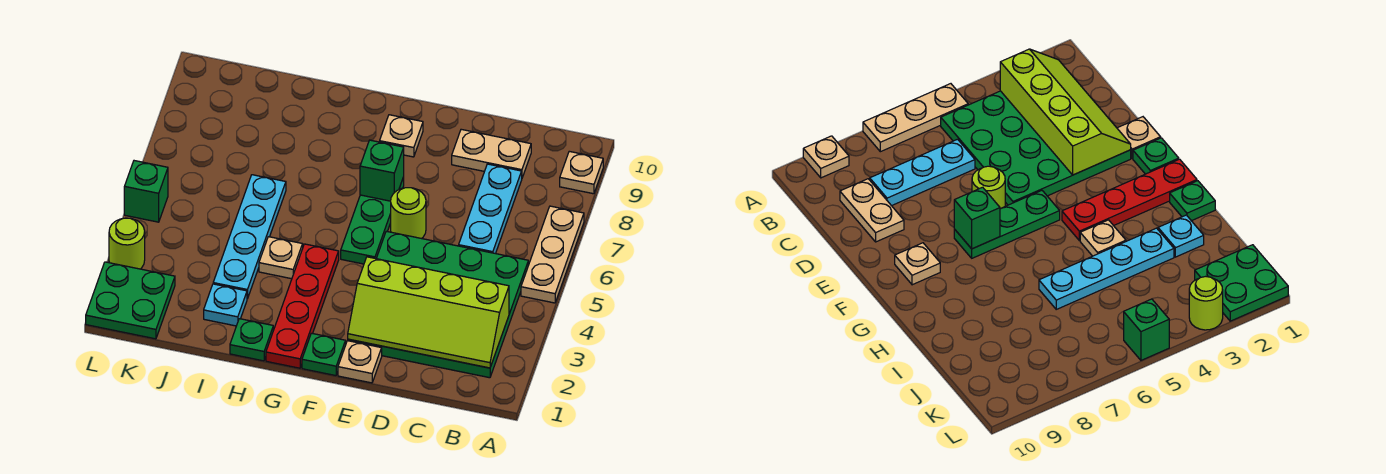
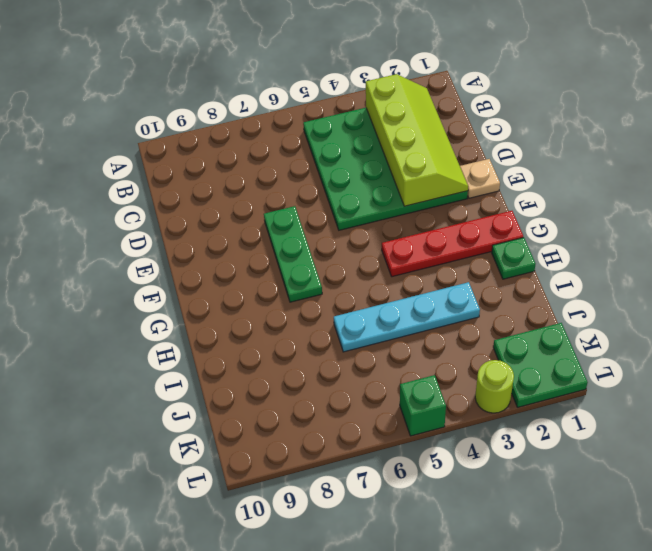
green 1x3 plate [264,206,322,302] -> green 1x3 plate turned to [341,177,404,264]
none -> tan 1x3 plate [521,206,584,303]
none -> tan 1x1 plate [560,151,603,194]
none -> cyan 1x3 plate [459,164,522,254]

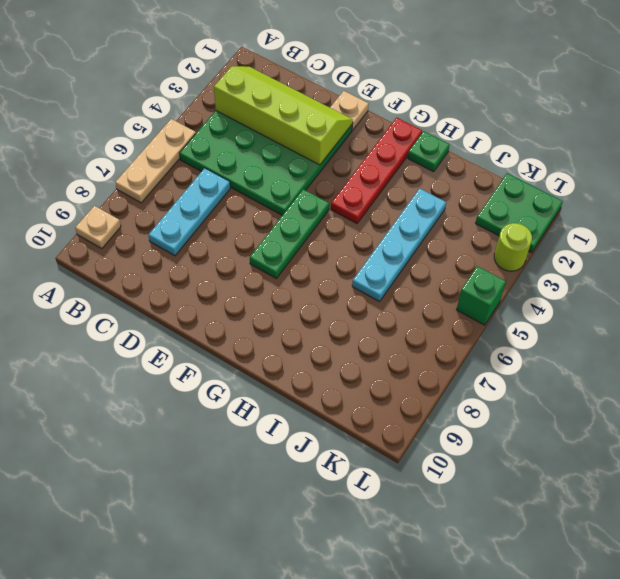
none -> tan 1x2 plate [452,129,531,178]
none -> lime 1x1 round brick [391,188,426,239]
none -> green 1x1 plate [302,333,346,376]

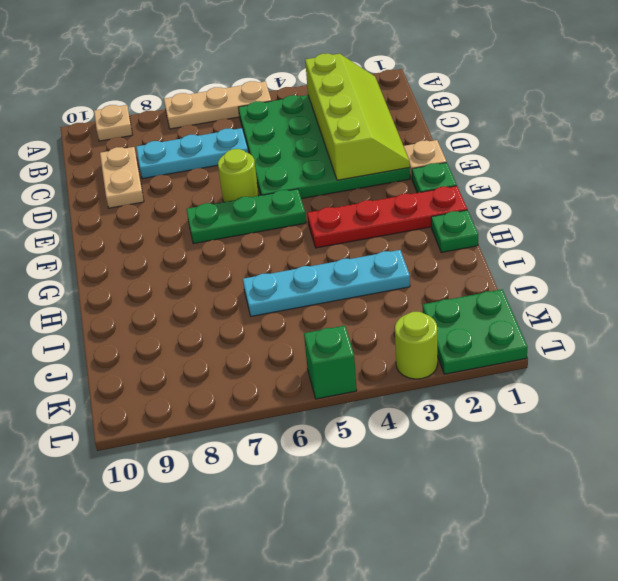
none -> tan 1x1 plate [380,115,423,157]
none -> tan 1x1 plate [259,237,303,279]
none -> cyan 1x1 plate [204,284,247,326]

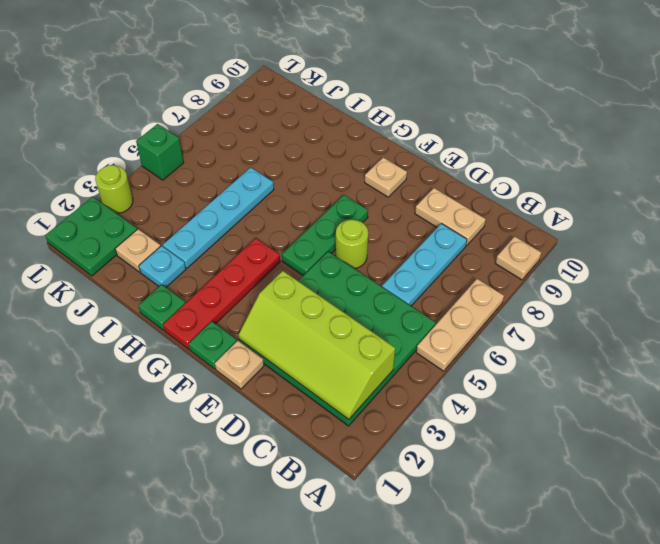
tan 1x1 plate [115,229,161,272] -> tan 1x1 plate moved to [259,237,303,279]
none -> green 1x1 brick [360,140,404,201]

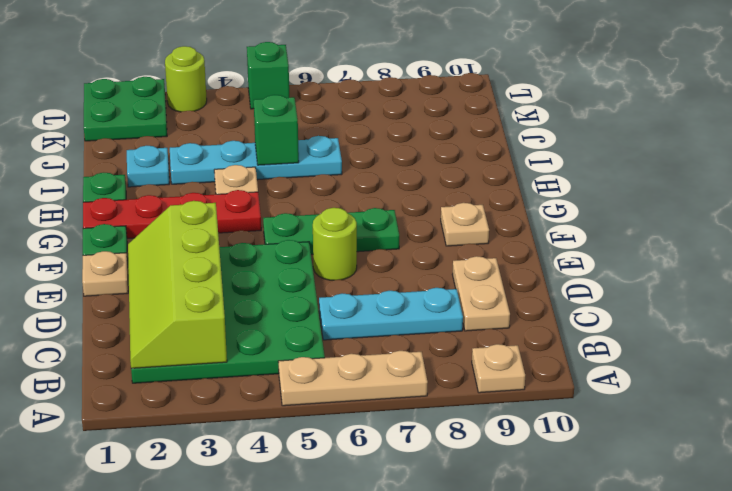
green 1x1 brick [254,95,299,165] -> green 1x1 brick moved to [360,140,404,201]

